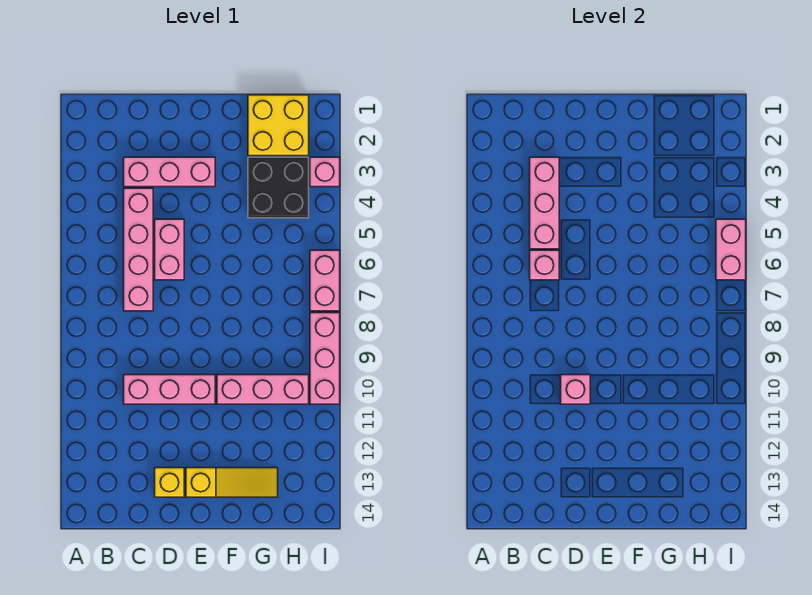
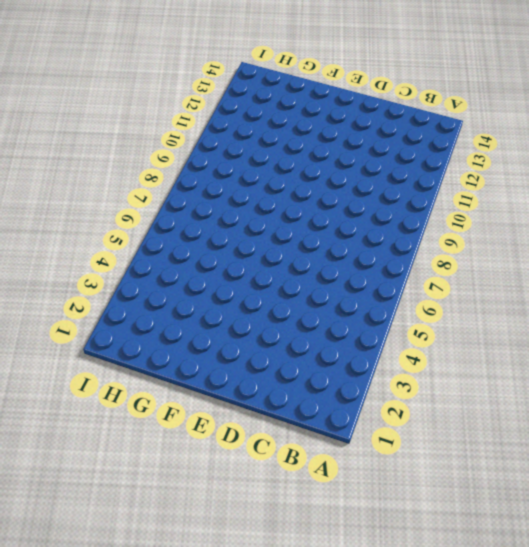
none -> pink 1x3 brick [124,157,215,187]
none -> pink 1x4 brick [124,188,153,311]
none -> pink 1x3 brick [124,375,215,404]

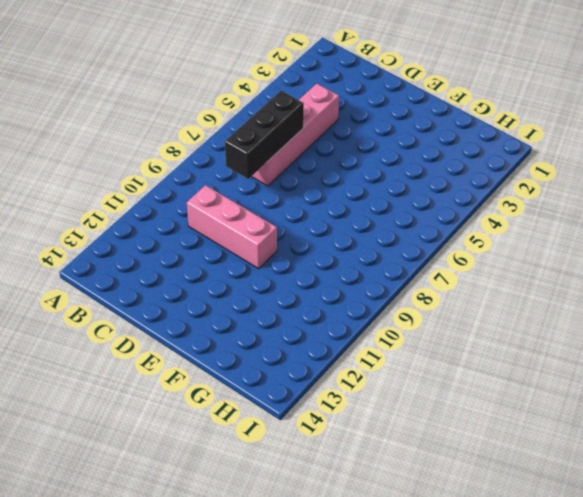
black 1x3 brick [225,91,304,179] -> pink 1x1 brick [530,250,559,280]
none -> pink 1x3 brick [124,157,215,187]
none -> pink 1x2 brick [155,219,184,280]
none -> yellow 1x1 brick [155,468,184,497]

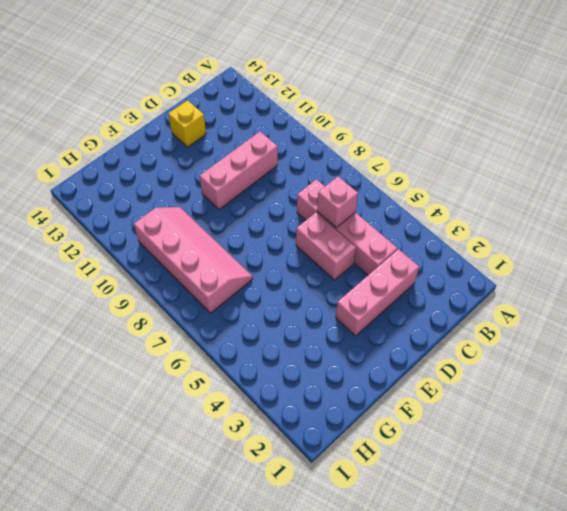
pink 2x4 slope [134,207,253,313] -> pink 1x3 brick [217,375,309,404]
none -> yellow 1x3 slope [186,468,278,497]
none -> yellow 2x2 brick [248,95,309,156]
none -> black 2x2 brick [248,157,309,218]

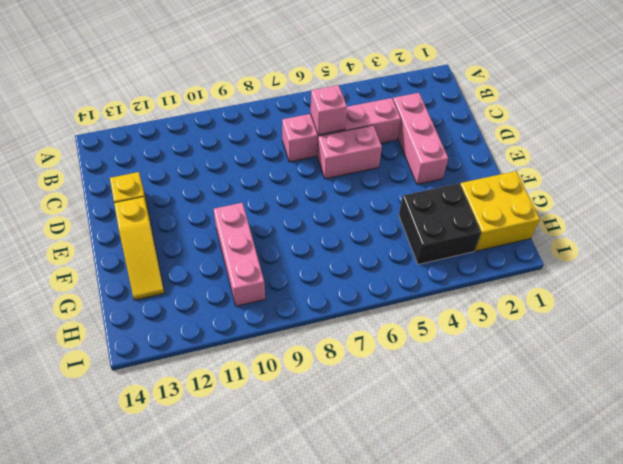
none -> pink 1x3 brick [124,375,215,404]
none -> pink 1x1 brick [310,157,340,187]
none -> pink 1x2 brick [310,250,340,311]

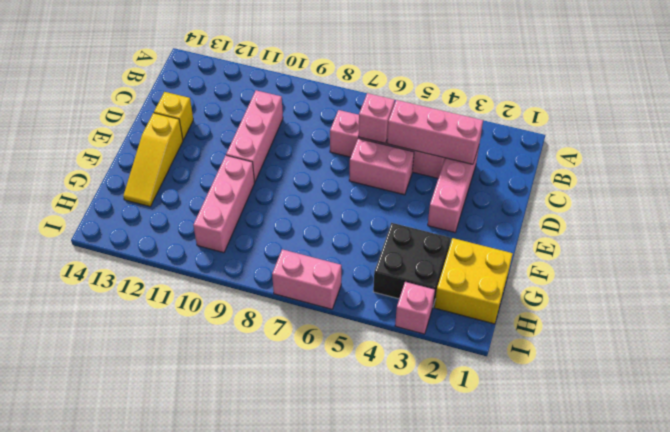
none -> pink 1x3 brick [310,313,340,404]
none -> pink 1x1 brick [561,375,590,404]
none -> pink 1x2 brick [716,219,746,280]

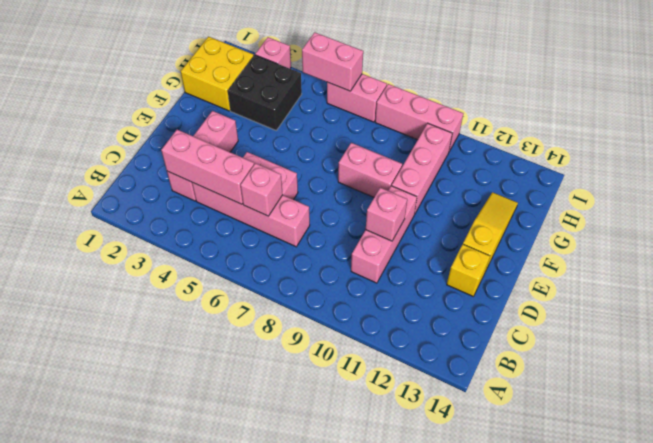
pink 1x2 brick [338,143,402,197] -> none

